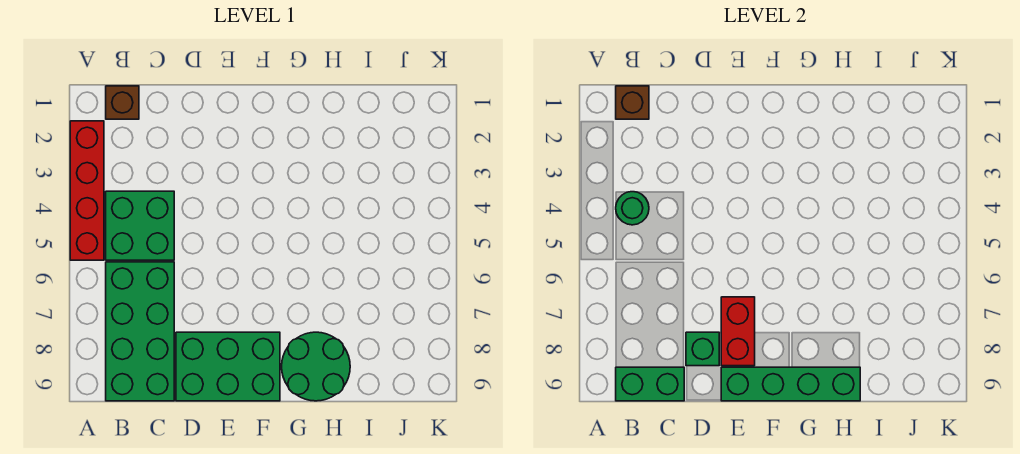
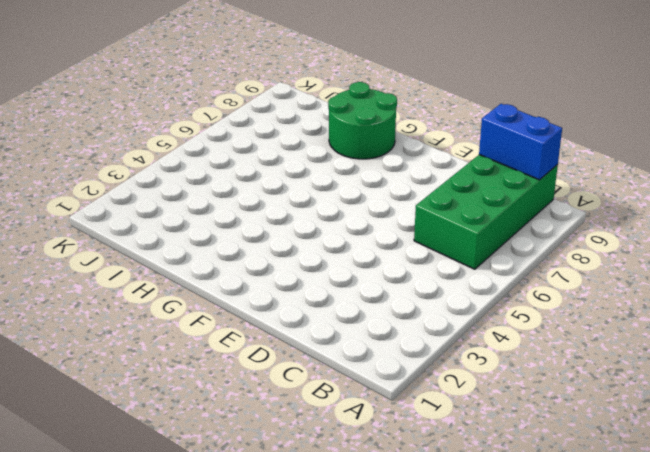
blue 1x2 brick [479,104,562,180] -> green 1x2 brick [616,367,684,401]
none -> red 1x4 brick [70,121,104,260]
none -> brown 1x1 brick [106,86,139,119]
none -> green 2x2 brick [106,191,174,260]

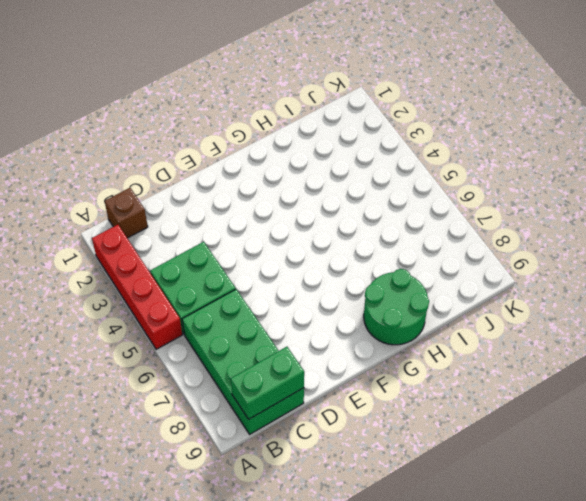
none -> green 2x3 brick [176,332,280,401]
none -> brown 1x1 brick [616,86,649,119]
none -> green 1x1 round brick [616,192,649,225]

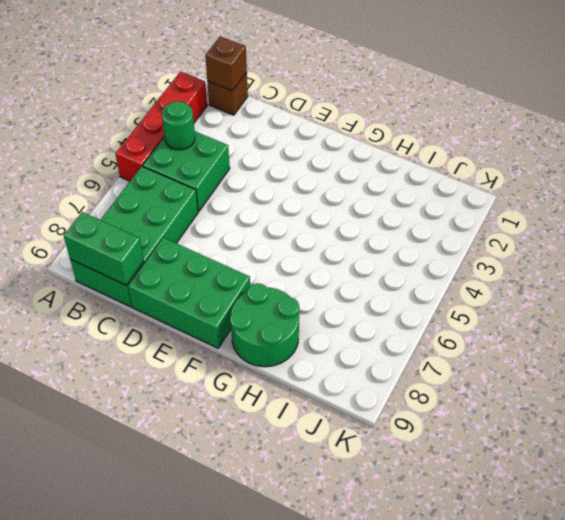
none -> green 1x1 brick [686,332,719,366]
none -> red 1x2 brick [721,297,755,366]
none -> green 1x4 brick [721,367,860,401]

